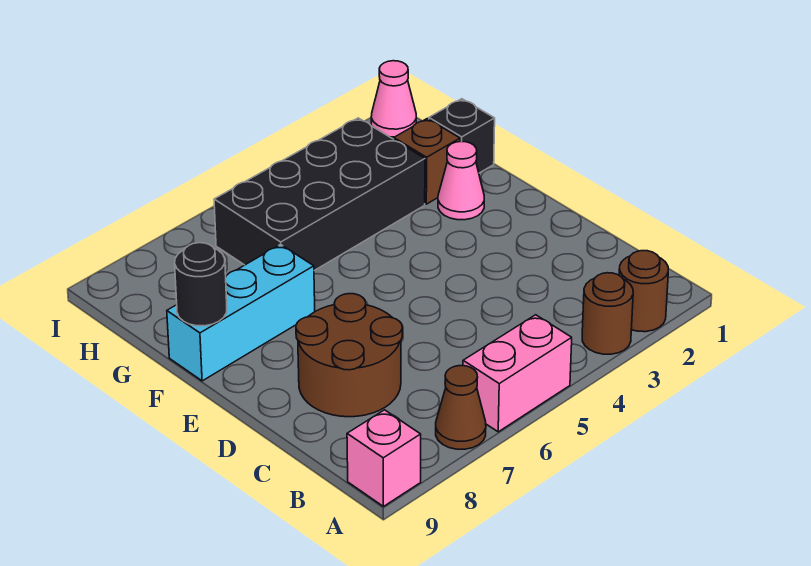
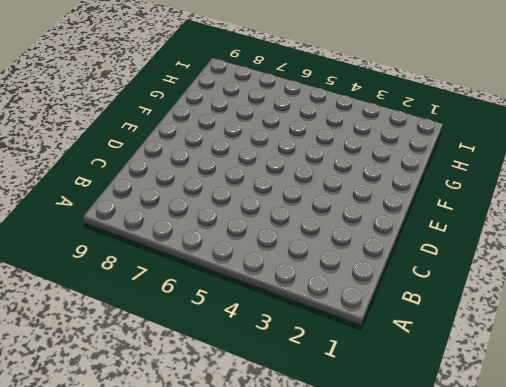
none -> brown 1x1 round brick [619,251,668,332]
none -> brown 1x1 round brick [582,273,633,354]
none -> pink 1x2 brick [463,315,572,432]

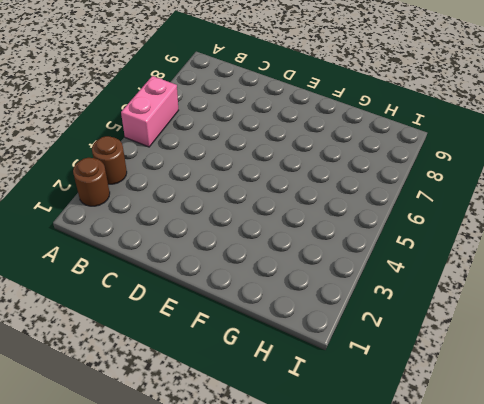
none -> brown 1x1 cone [436,366,486,449]
none -> pink 1x1 brick [347,410,421,506]
none -> brown 2x2 round brick [296,294,402,417]

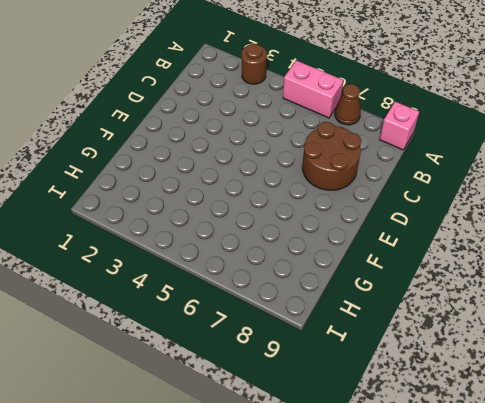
none -> brown 1x1 round brick [619,251,668,332]
none -> pink 1x1 cone [438,141,484,220]
none -> cyan 1x3 brick [167,244,315,381]

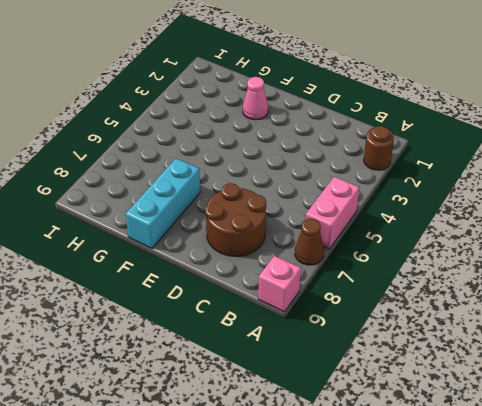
none -> brown 1x1 round brick [582,273,633,354]
none -> black 1x1 brick [429,99,495,173]
none -> brown 1x1 brick [394,119,460,204]

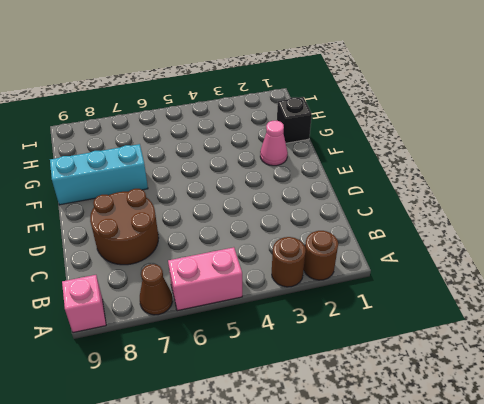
none -> brown 1x1 brick [394,119,460,204]
none -> black 2x4 brick [214,118,425,271]
none -> pink 1x1 cone [371,61,416,137]

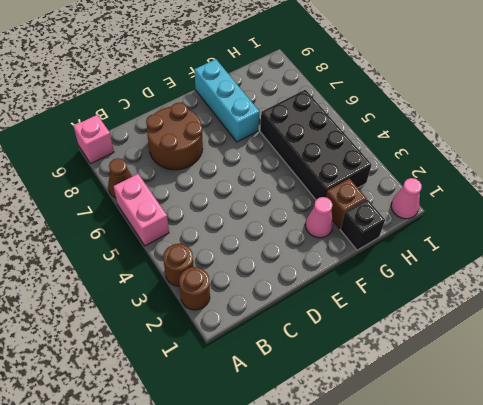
none -> black 1x1 round brick [175,243,227,326]

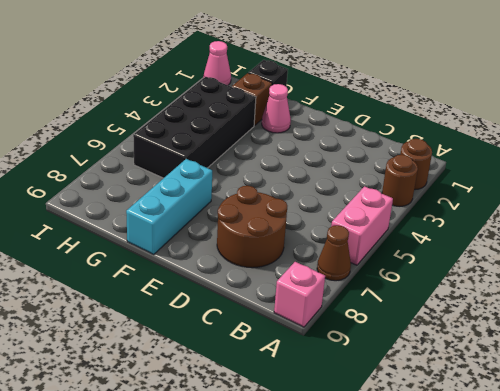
none -> black 1x1 round brick [175,243,227,326]

